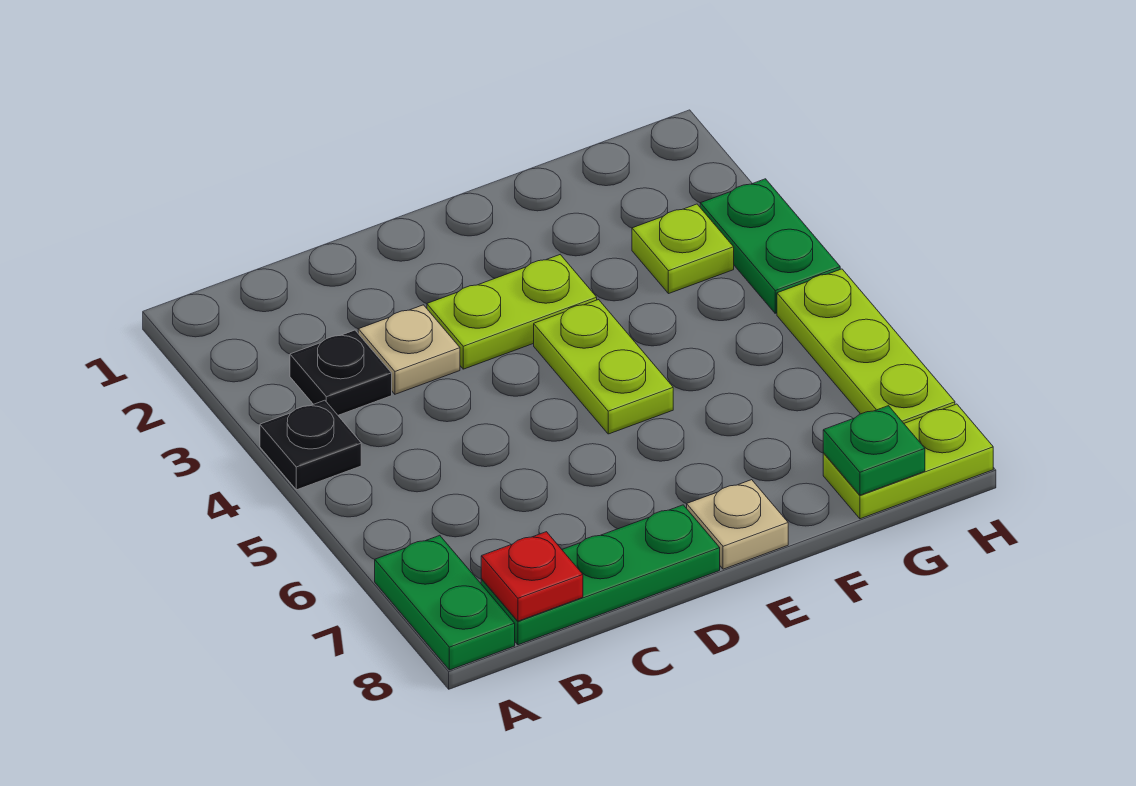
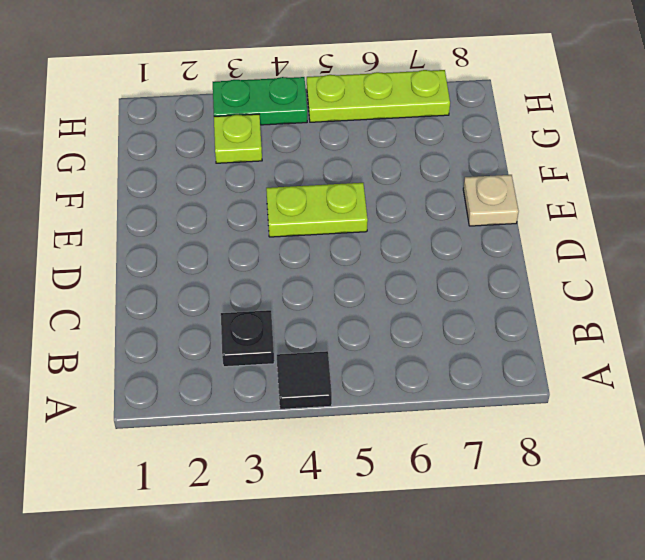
black 1x1 tile [277,351,332,409] -> black 1x1 plate [260,400,361,490]
none -> green 1x2 plate [375,535,515,670]
none -> green 1x3 plate [481,505,720,645]
none -> tan 1x1 plate [358,305,460,394]

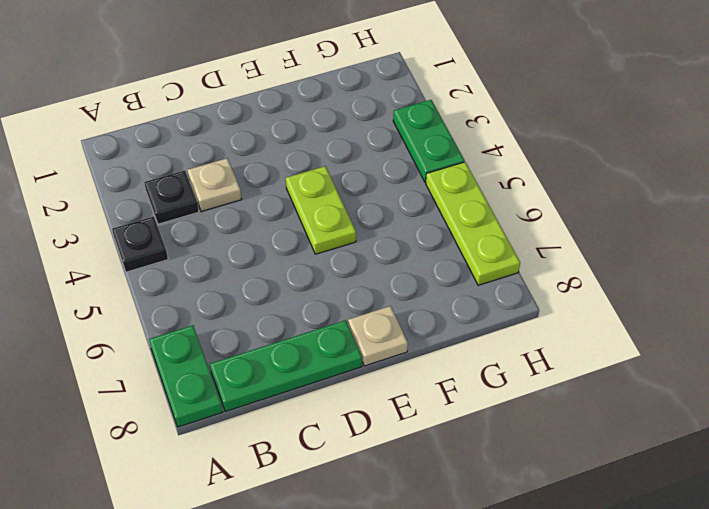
none -> lime 1x2 plate [427,255,597,369]
none -> lime 1x1 plate [632,204,734,294]
none -> lime 1x2 plate [823,404,993,519]

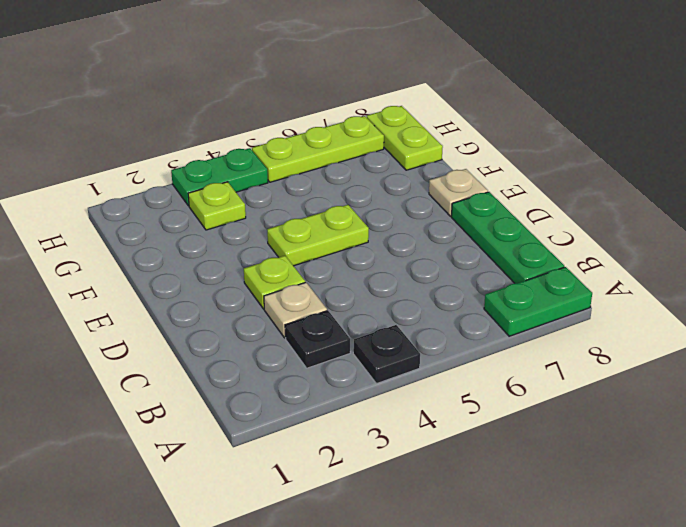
lime 1x1 plate [244,256,305,309] -> lime 1x2 plate [427,255,597,369]
none -> red 1x1 plate [481,532,583,621]
none -> green 1x1 plate [823,406,925,495]

